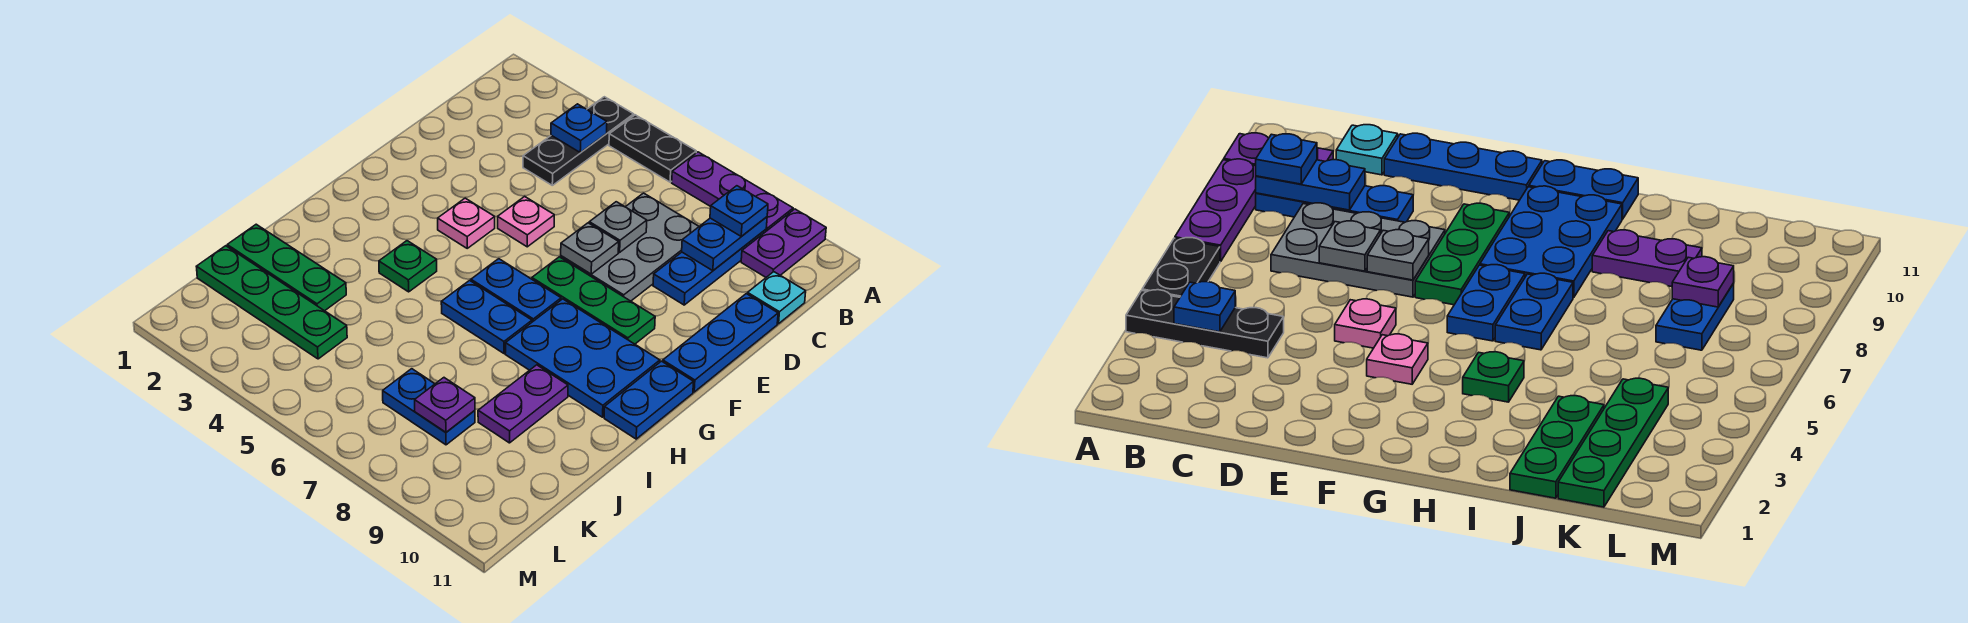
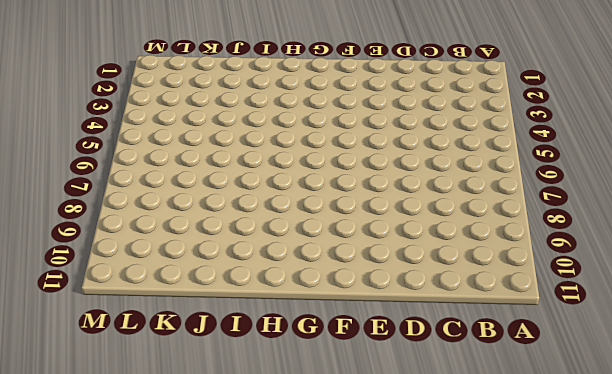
none -> black 1x3 plate [523,97,634,185]
none -> black 1x2 plate [609,115,696,182]
none -> purple 1x3 plate [672,152,793,231]

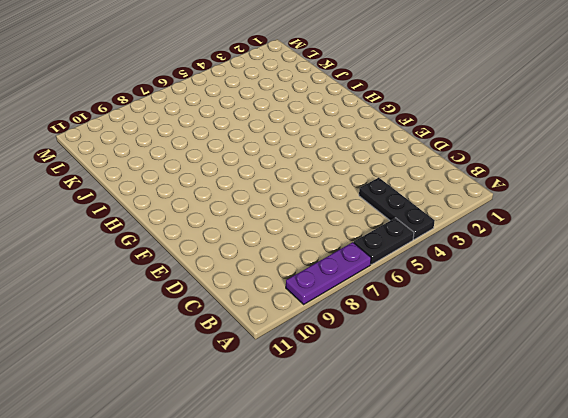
none -> purple 1x2 plate [741,209,826,277]
none -> blue 1x3 plate [653,230,766,305]
none -> grey 2x3 plate [561,193,699,301]

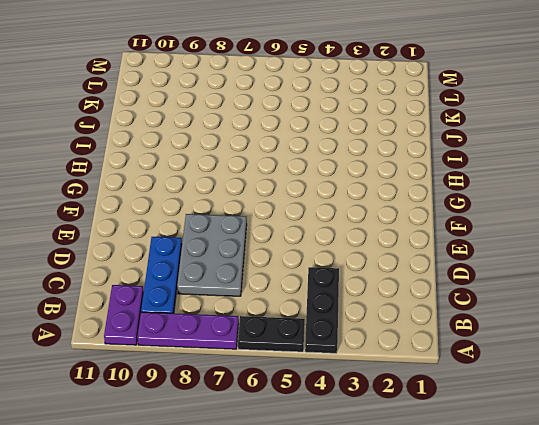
none -> cyan 1x1 plate [748,272,806,324]
none -> blue 1x3 plate [663,294,778,392]
none -> pink 1x1 plate [498,196,554,247]

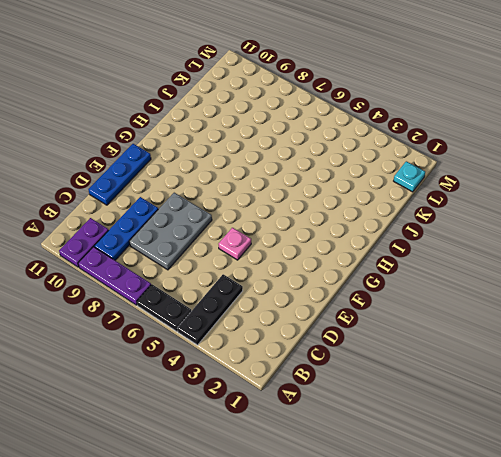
cyan 1x1 plate [394,161,425,192] -> cyan 1x1 plate moved to [748,272,806,324]
none -> pink 1x1 plate [438,198,495,248]
none -> green 1x3 plate [532,257,655,344]
none -> blue 1x2 plate [471,259,561,322]

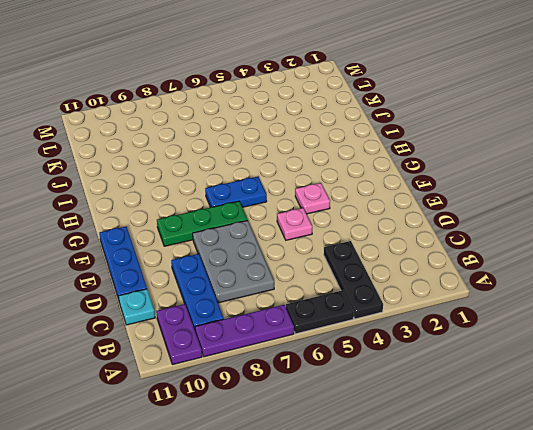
none -> blue 2x3 plate [505,299,660,417]
none -> blue 1x2 plate [604,361,693,439]
none -> green 1x1 plate [379,241,437,292]

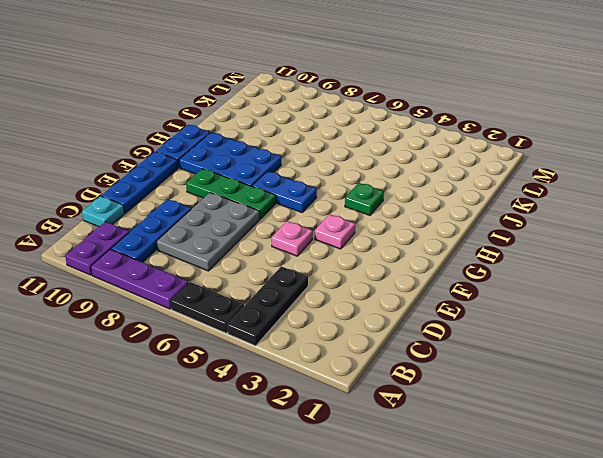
none -> blue 1x2 plate [441,280,532,353]
none -> purple 1x2 plate [478,365,568,443]
none -> green 1x3 plate [227,224,346,311]

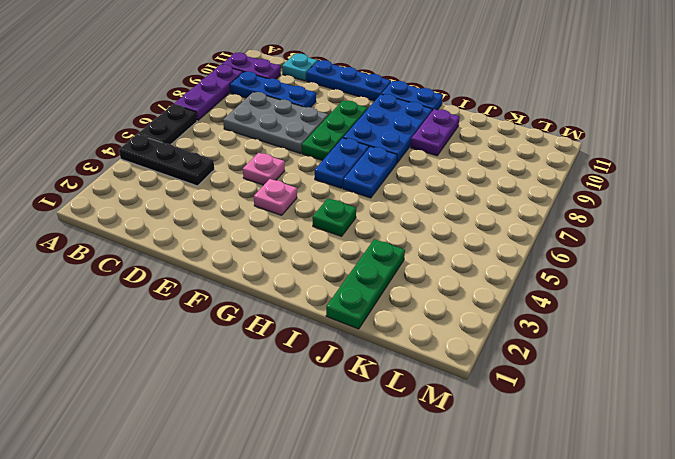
purple 1x2 plate [411,109,460,156] -> purple 1x2 plate turned to [478,365,568,443]
none -> green 1x4 plate [196,246,347,359]
none -> blue 1x2 plate [383,369,475,445]
none -> blue 1x1 plate [551,104,607,153]

